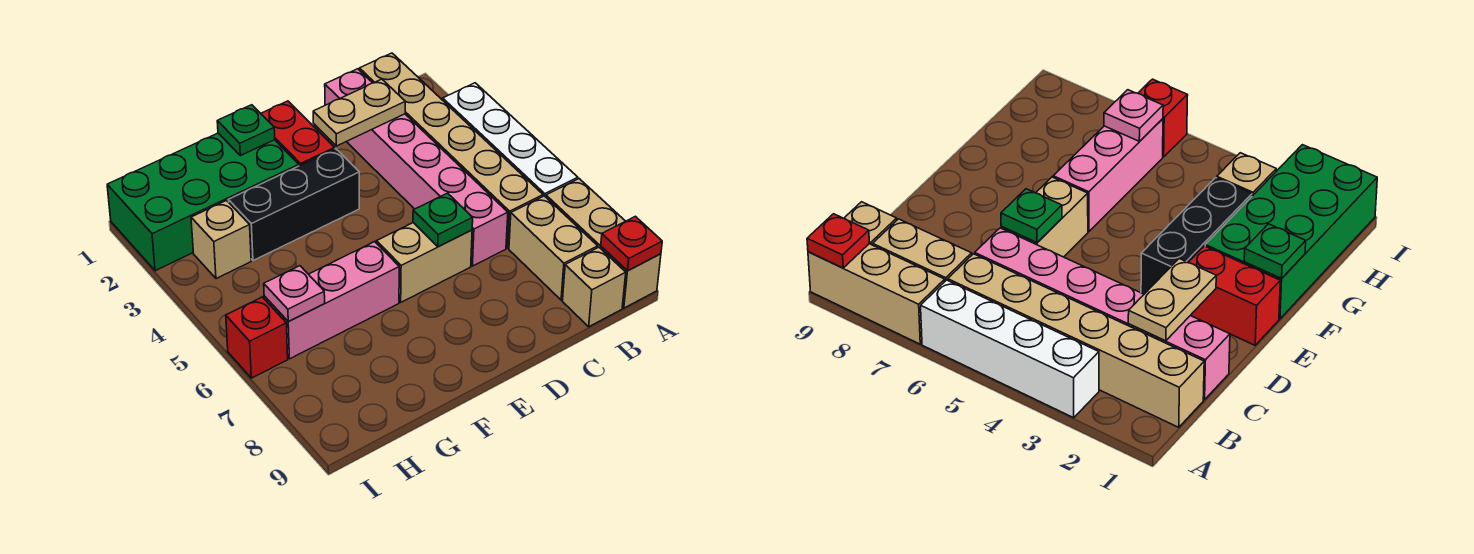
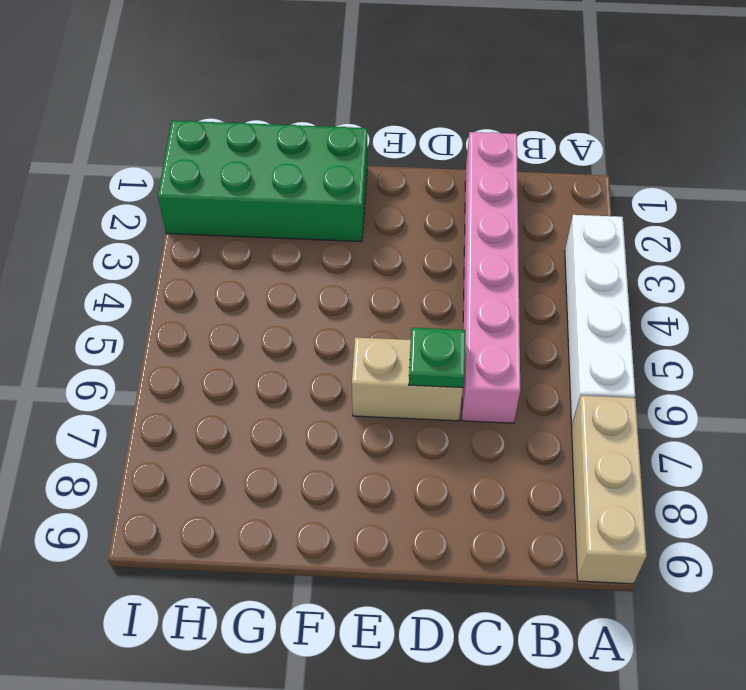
none -> tan 1x6 brick [359,53,543,248]
none -> tan 1x2 brick [509,196,598,300]
none -> tan 1x1 brick [562,247,626,327]

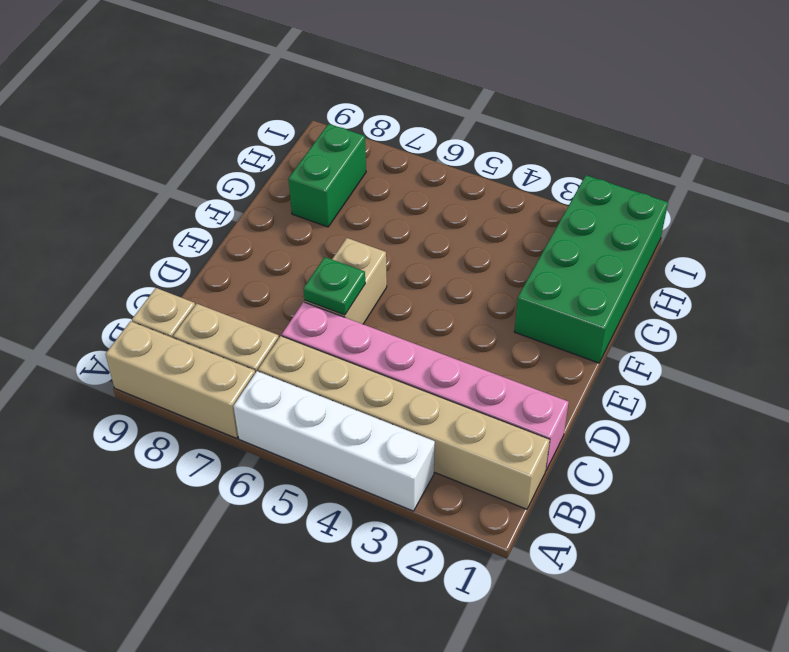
green 1x2 brick [289,124,366,227] -> none
none -> red 1x2 brick [261,101,335,166]
none -> black 1x3 brick [229,149,359,261]
none -> pink 1x3 brick [264,242,399,359]

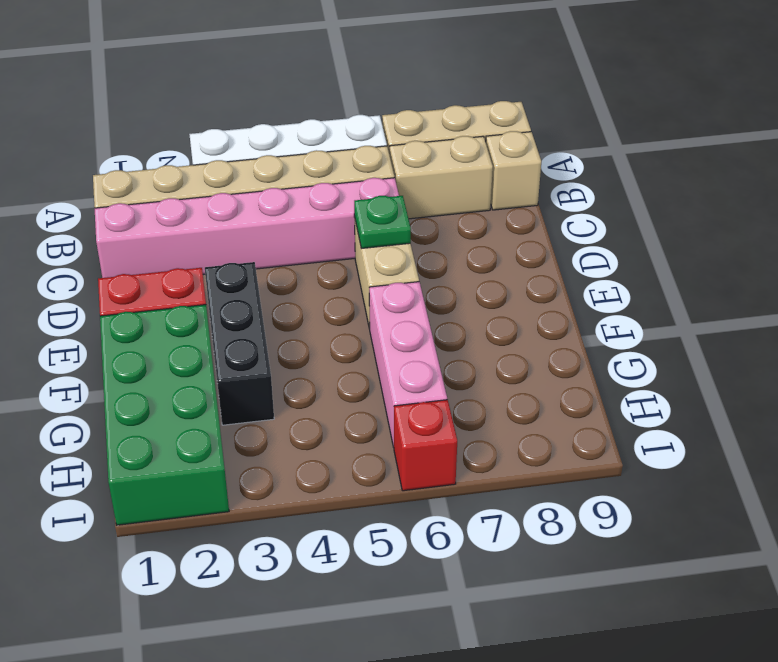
none -> tan 1x1 brick [191,200,251,279]
none -> red 1x1 plate [601,216,662,271]
none -> tan 1x2 plate [313,79,405,146]

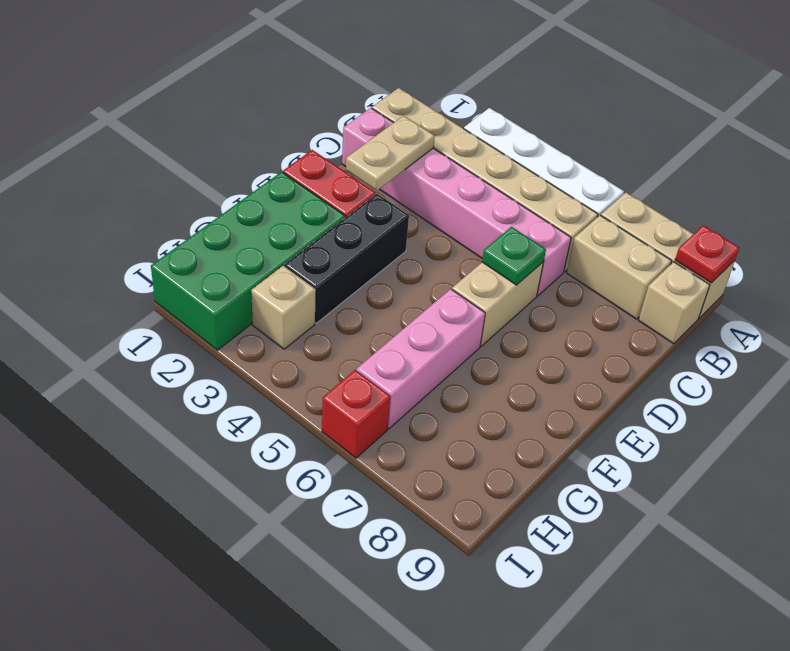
none -> green 1x1 plate [217,105,275,156]
none -> pink 1x1 plate [264,266,325,322]

